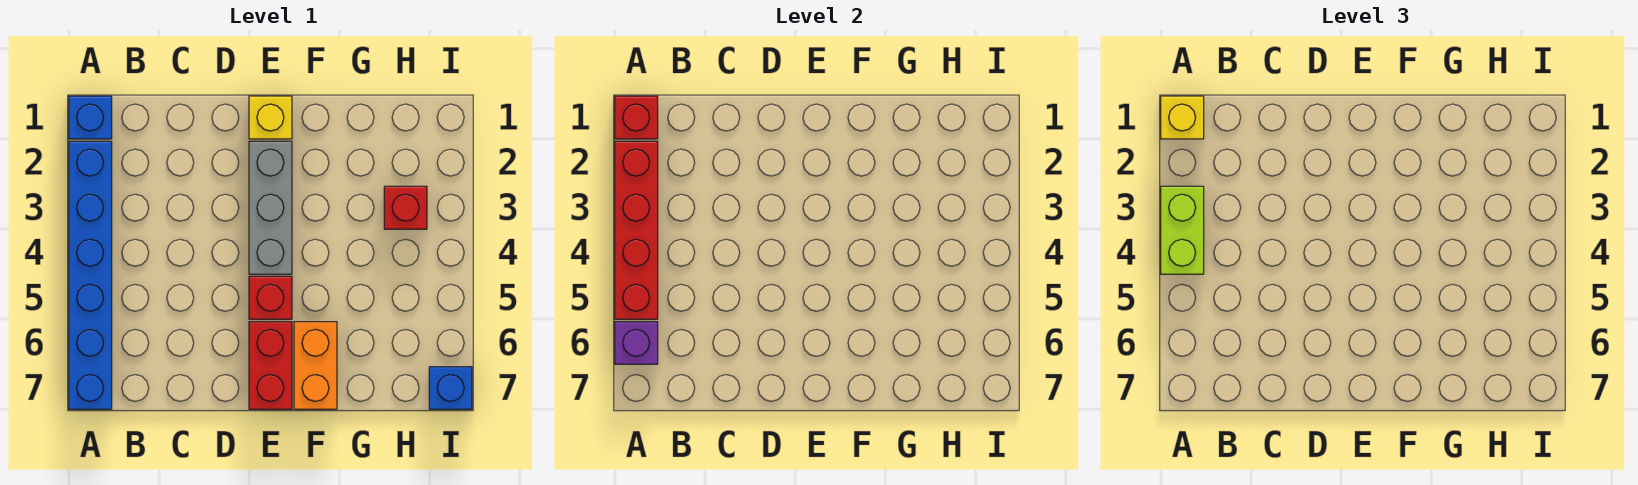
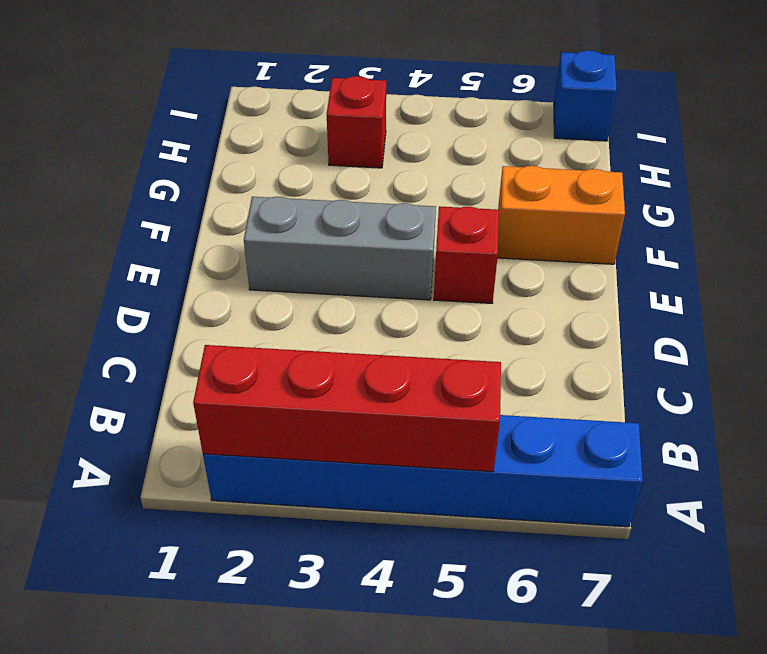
none -> blue 1x1 brick [69,96,112,139]
none -> yellow 1x1 brick [249,96,292,139]
none -> red 1x2 brick [249,322,292,409]

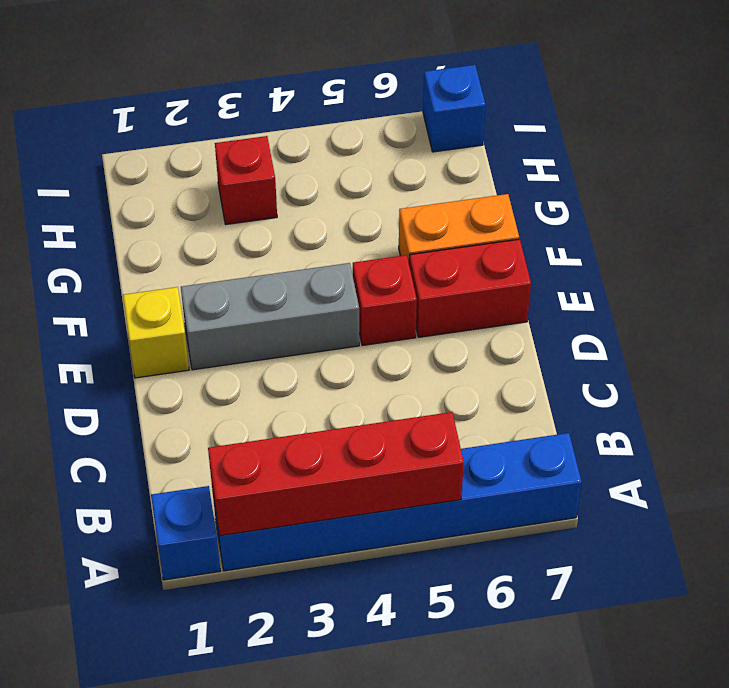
none -> red 1x1 brick [615,96,658,139]
none -> purple 1x1 brick [615,322,658,364]
none -> yellow 1x1 brick [1161,96,1204,139]

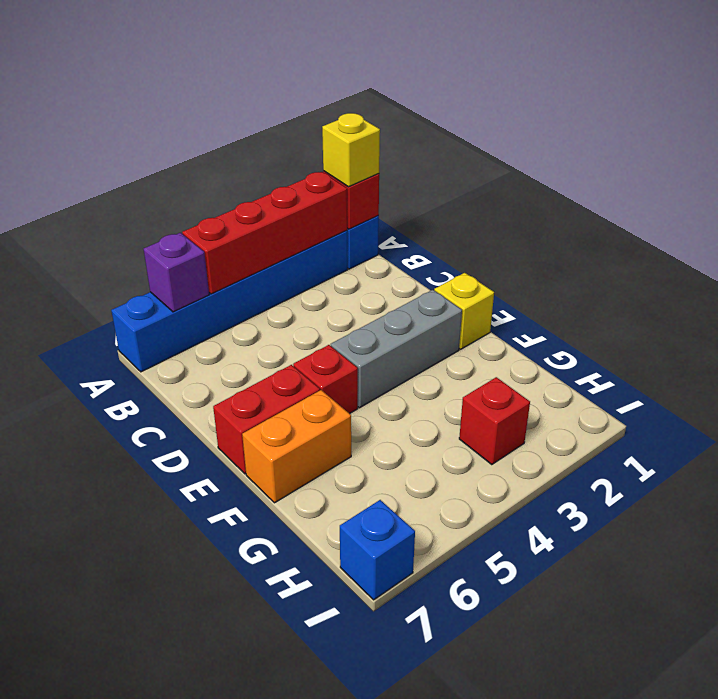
none -> lime 1x2 brick [1161,186,1204,274]

